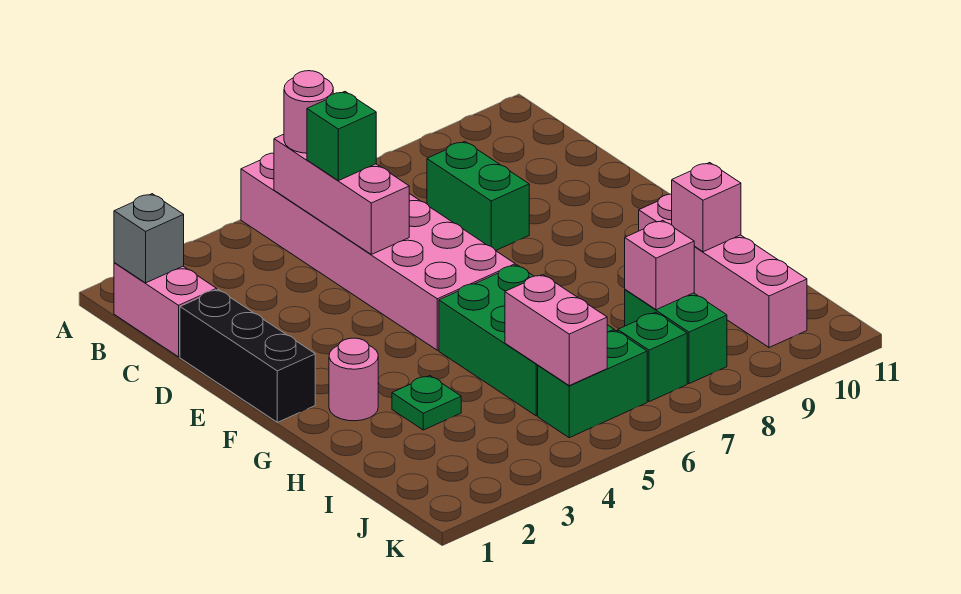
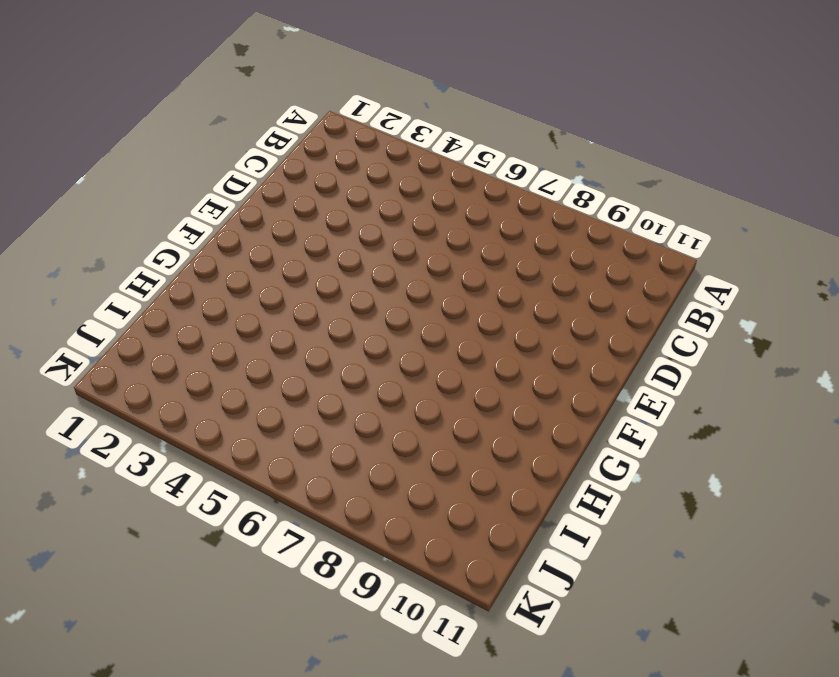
none -> pink 2x6 brick [241,153,515,350]
none -> pink 1x2 brick [114,263,217,357]
none -> green 1x2 brick [427,141,529,251]

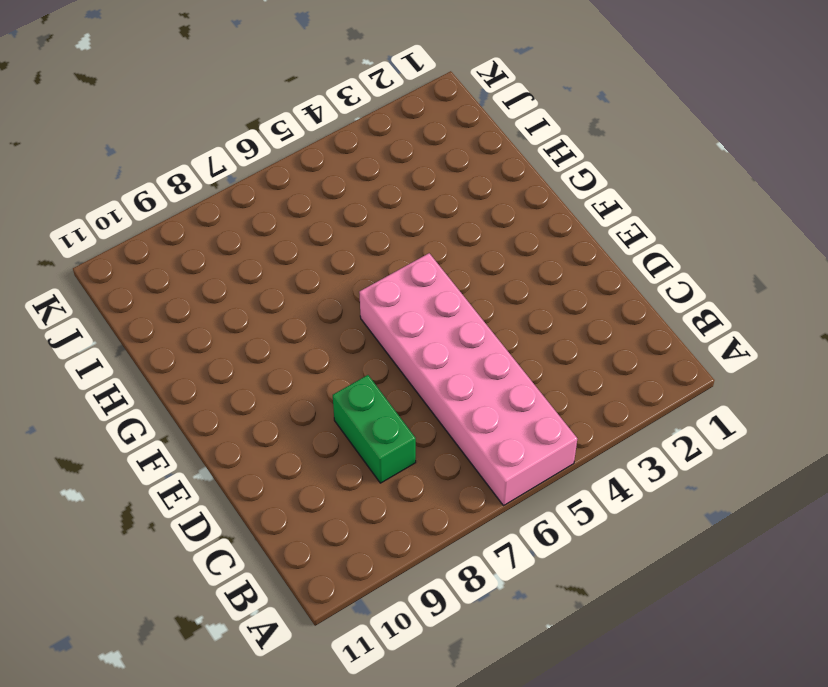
none -> pink 1x2 brick [114,263,217,357]
none -> black 1x3 brick [180,290,315,422]
none -> pink 1x1 round brick [329,338,378,421]

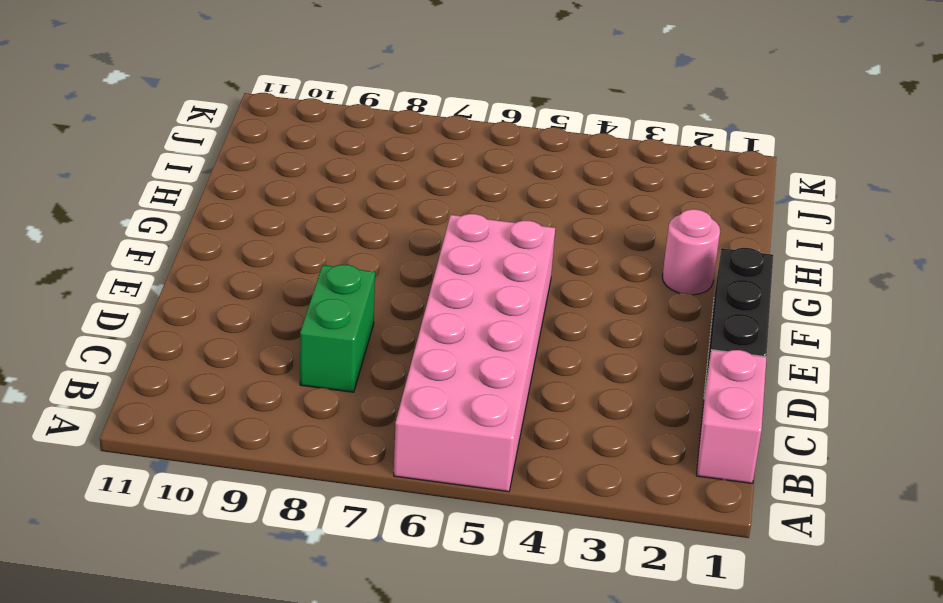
none -> green 2x3 brick [439,265,614,416]
none -> pink 1x4 brick [639,194,807,347]
none -> green 1x1 plate [392,376,461,430]

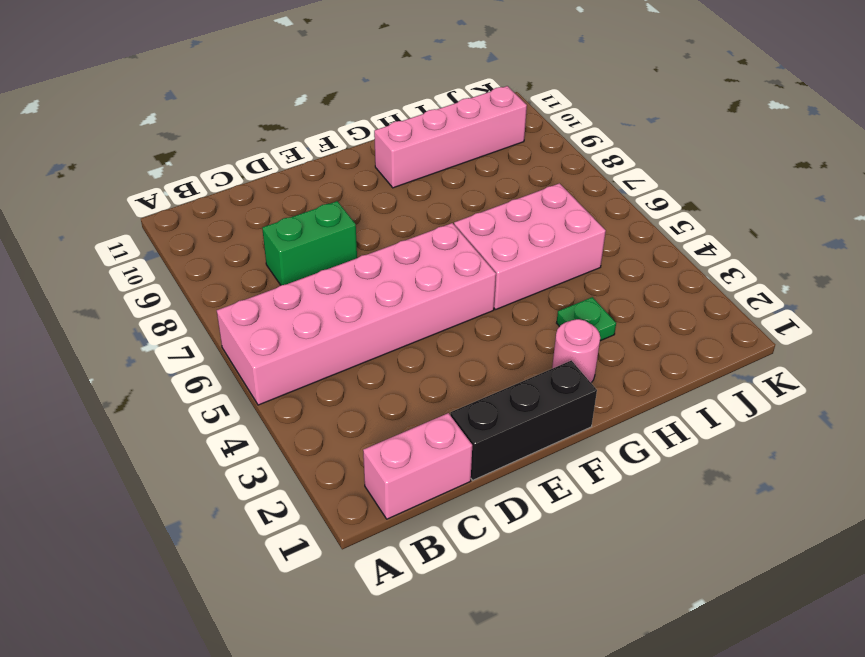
pink 2x3 brick [454,183,606,310] -> green 2x3 brick [439,265,614,416]
none -> green 1x2 brick [625,290,727,384]
none -> green 1x2 brick [538,330,647,438]
none -> green 1x1 brick [618,312,687,402]

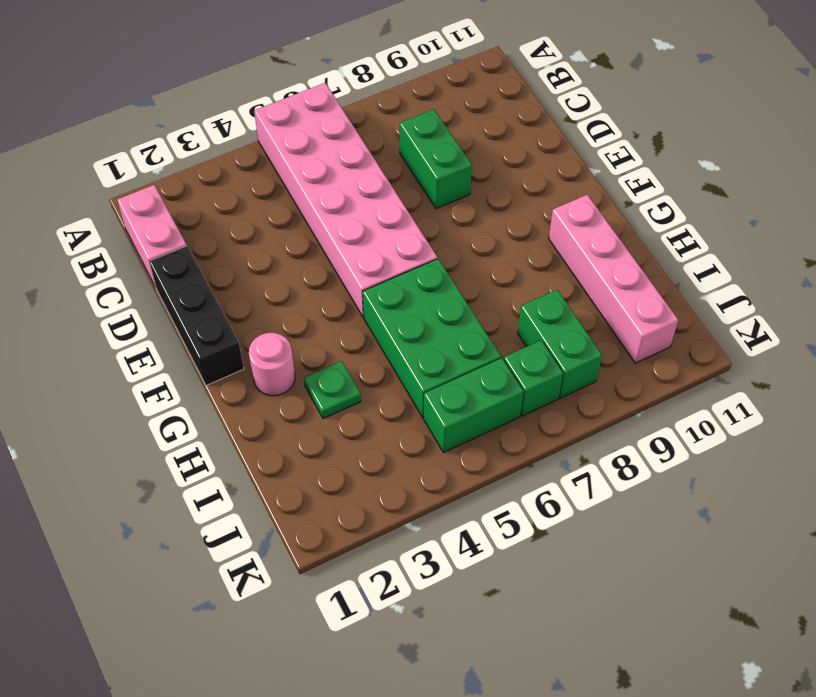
none -> grey 1x1 brick [114,194,184,283]
none -> pink 1x3 brick [274,134,409,254]
none -> pink 1x1 brick [672,163,741,252]

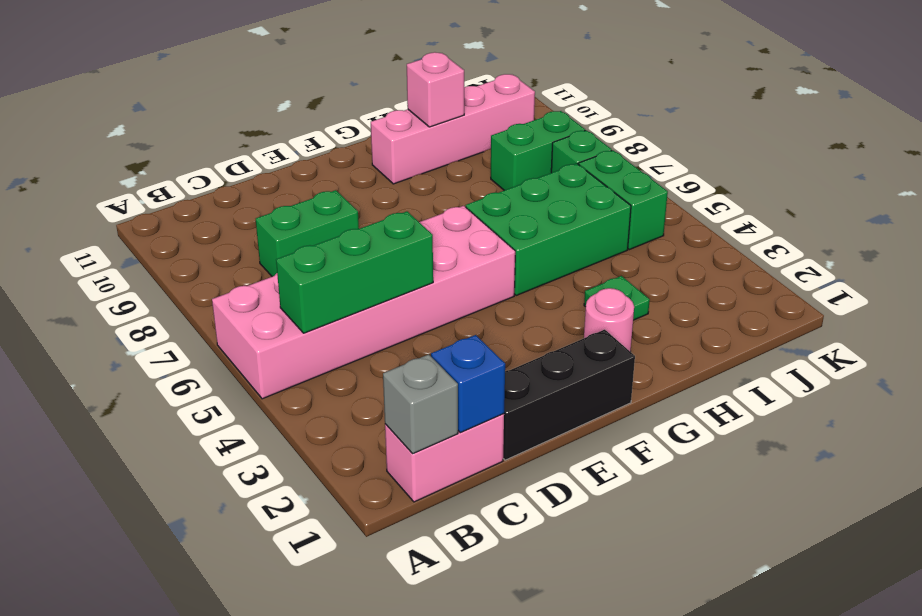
green 1x3 brick [276,211,433,333] -> pink 1x3 brick [274,134,409,254]
blue 1x1 brick [431,335,505,433] -> none
none -> pink 1x2 brick [505,275,607,386]
none -> pink 1x1 brick [625,220,694,310]
none -> pink 1x1 round brick [284,71,333,153]

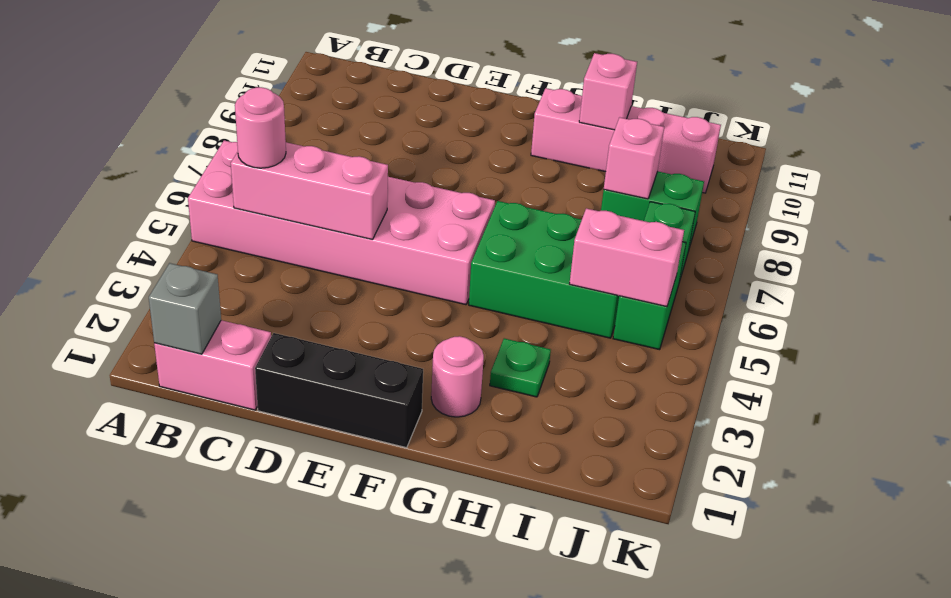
none -> green 1x2 brick [427,141,529,251]
none -> green 1x1 brick [307,92,376,181]

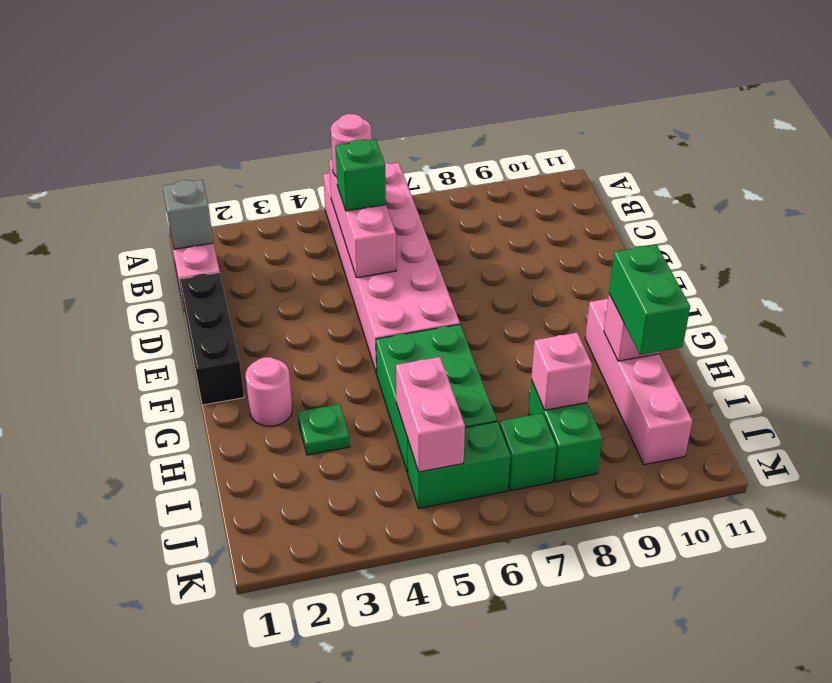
green 1x2 brick [609,245,690,355] -> green 1x2 brick moved to [427,141,529,251]

